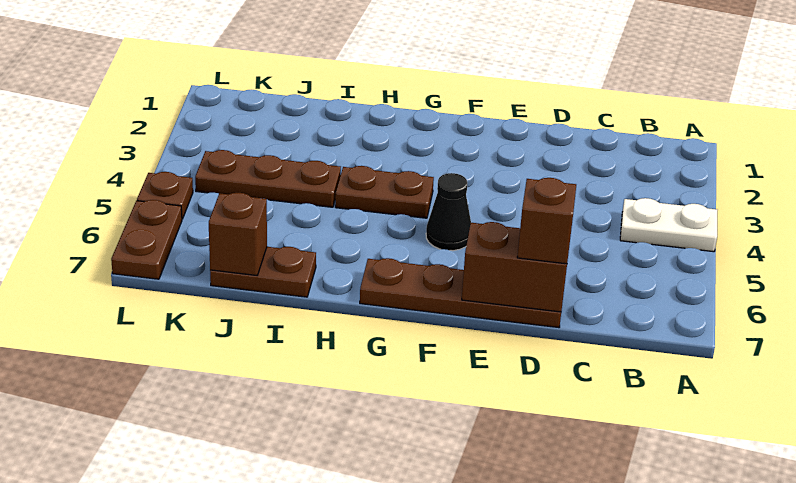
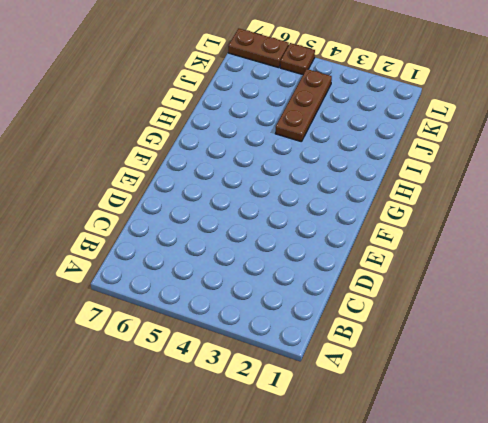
none -> white 1x2 plate [620,198,717,252]
none -> brown 1x4 plate [360,258,561,328]

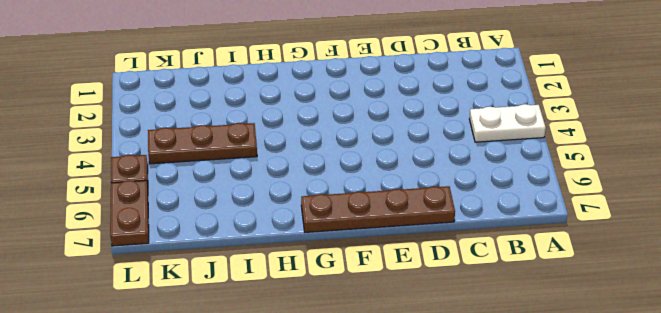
none -> black 1x1 cone [426,173,471,251]
none -> brown 1x2 plate [335,166,434,218]

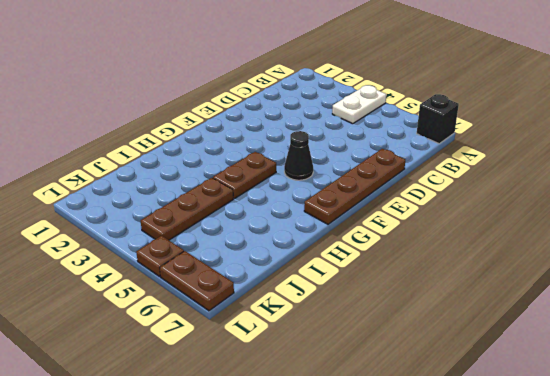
black 1x1 brick [417,94,459,144] -> none
none -> brown 1x2 plate [210,247,316,297]
none -> brown 1x2 brick [462,222,567,312]

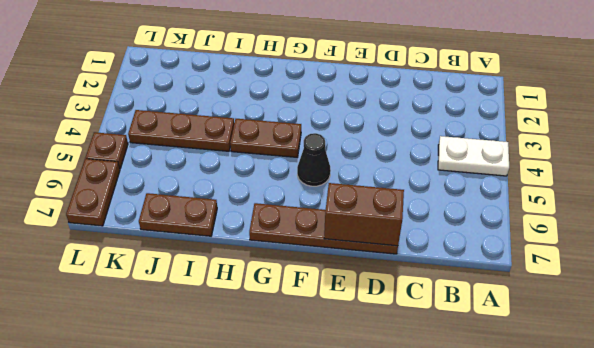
none -> brown 1x1 brick [209,193,267,275]
none -> brown 1x1 brick [517,178,576,264]

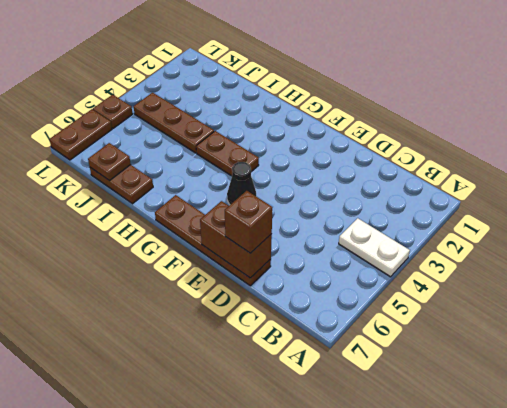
brown 1x1 plate [88,143,131,181] -> brown 1x1 brick [209,193,267,275]

